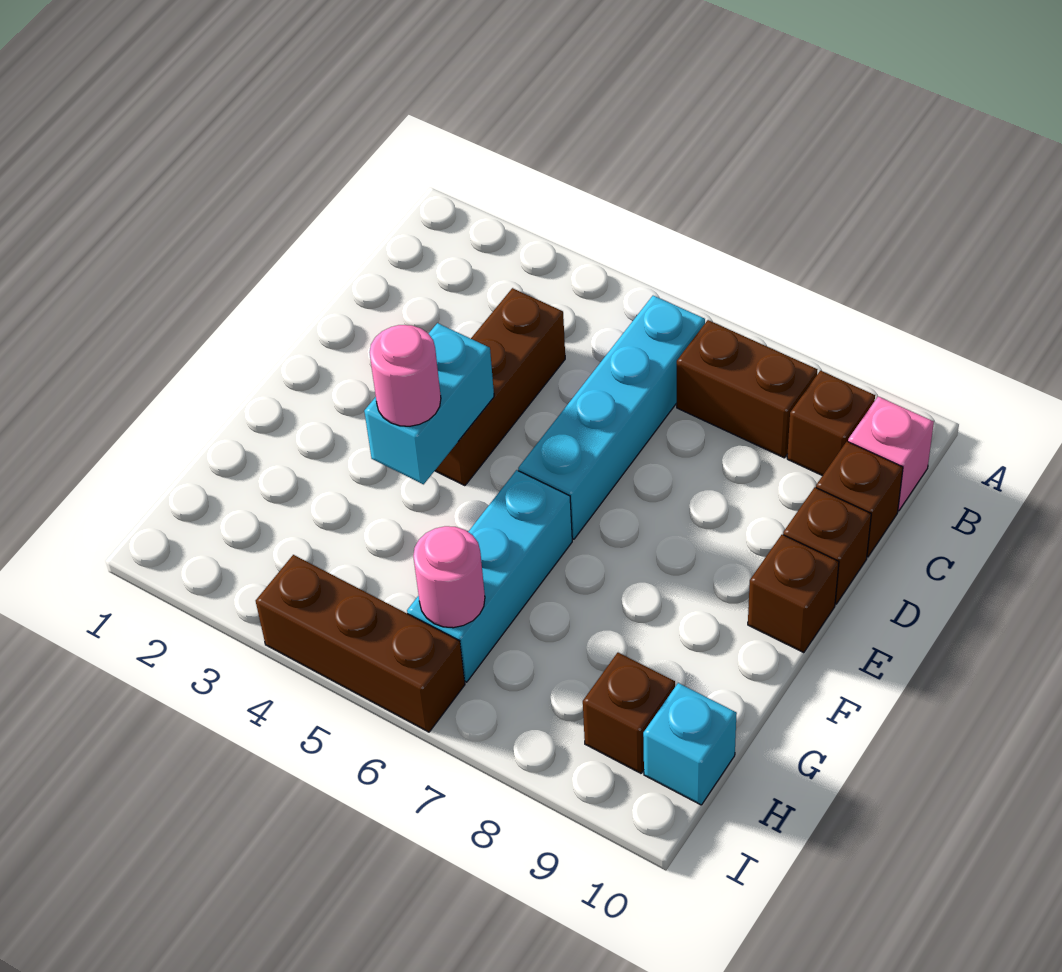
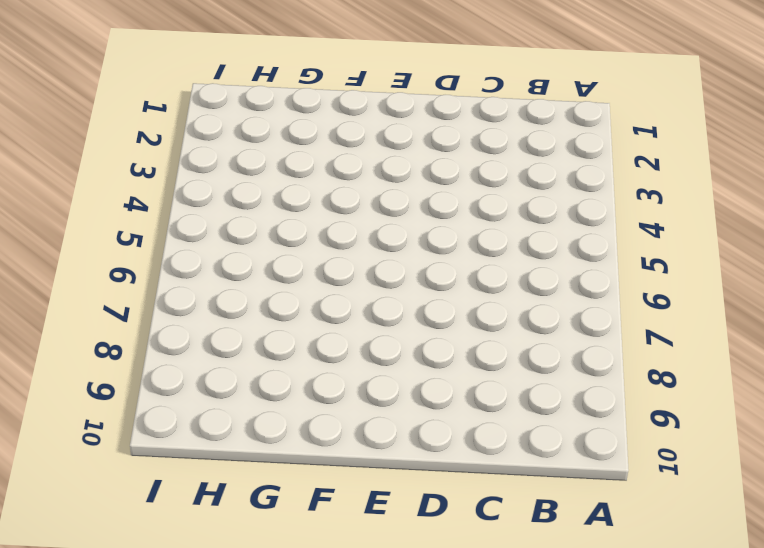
none -> cyan 1x4 brick [518,296,705,539]
none -> brown 1x2 brick [677,320,817,458]
none -> brown 1x1 brick [787,371,875,476]

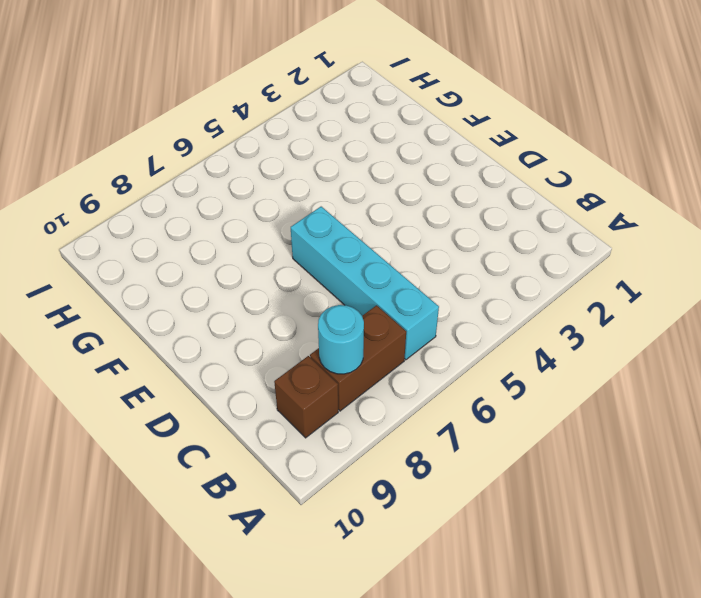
cyan 1x1 round brick [318,305,364,374] -> none
none -> pink 1x1 brick [848,397,934,511]
none -> brown 1x3 brick [435,288,565,486]
none -> brown 1x1 brick [816,442,903,557]

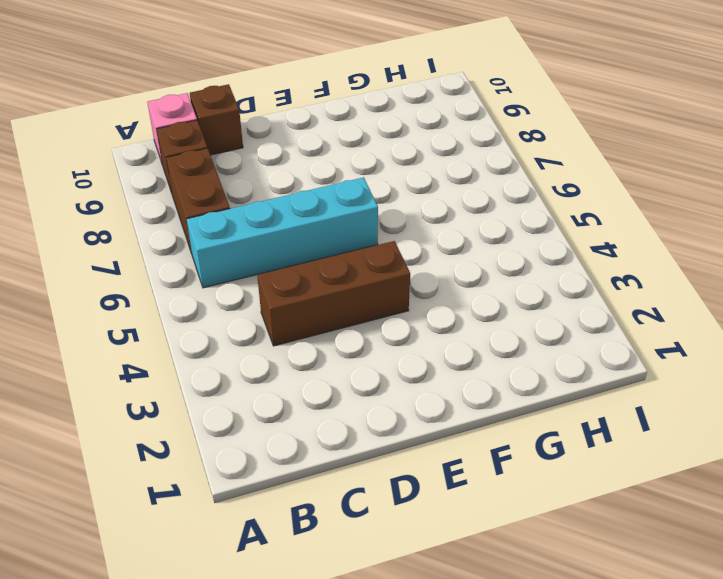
none -> brown 1x1 brick [783,487,871,604]
none -> brown 1x1 brick [748,535,839,653]
none -> cyan 1x3 brick [407,470,572,682]

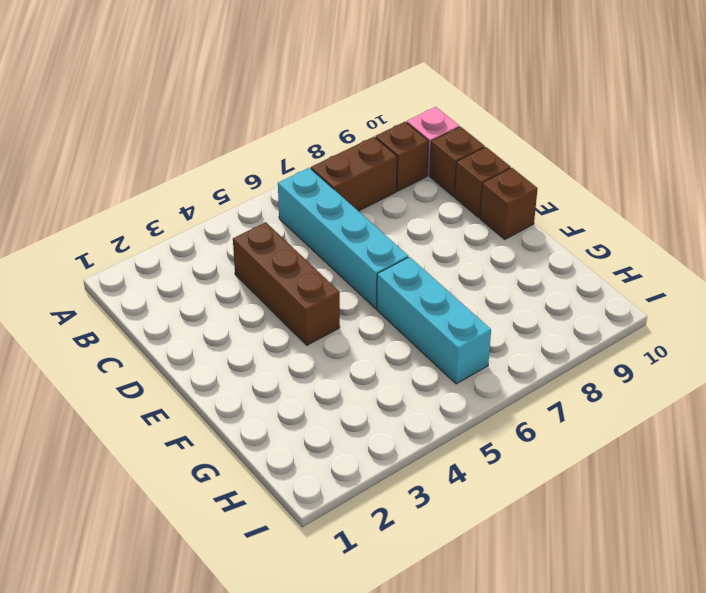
none -> brown 1x1 brick [583,653,675,773]
none -> cyan 1x1 brick [643,683,737,805]
none -> brown 1x3 brick [256,555,465,732]

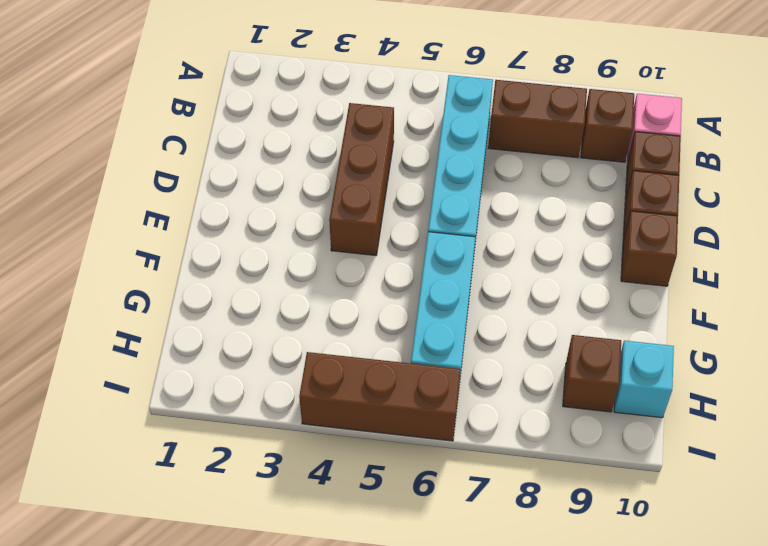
none -> cyan 1x2 brick [364,323,494,484]
none -> pink 1x1 round brick [413,526,485,628]
none -> pink 1x1 round brick [369,325,441,426]

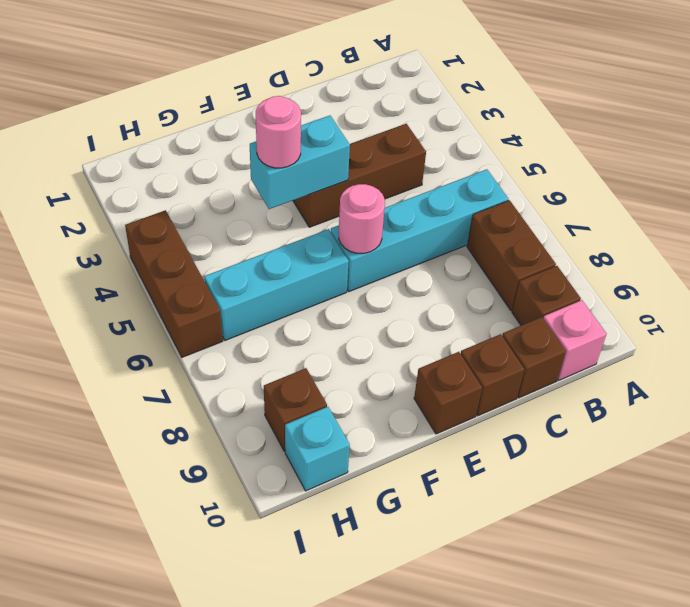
pink 1x1 round brick [339,184,385,254] -> pink 1x1 round brick moved to [413,526,485,628]

